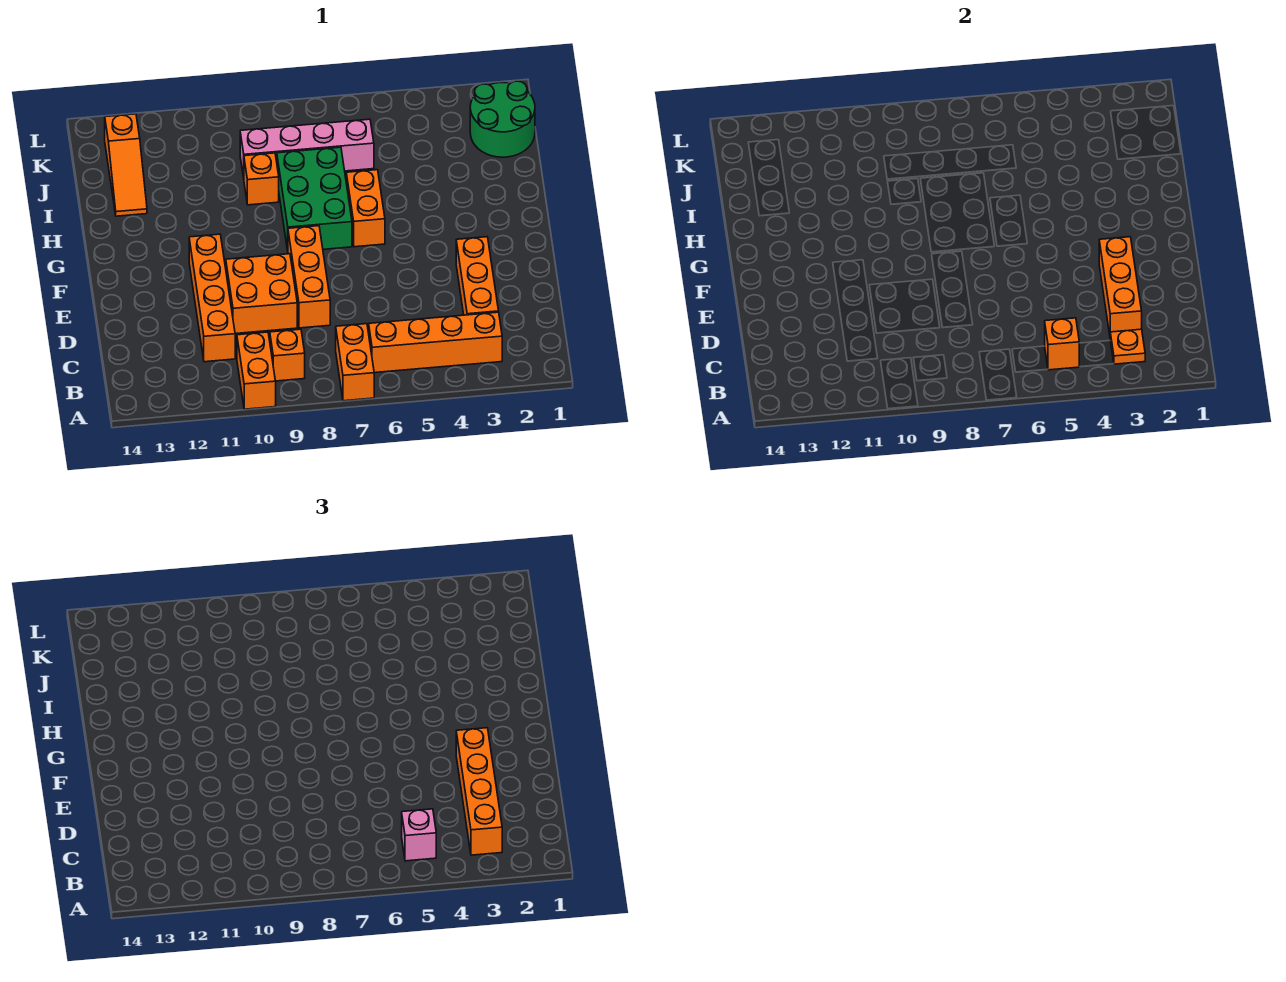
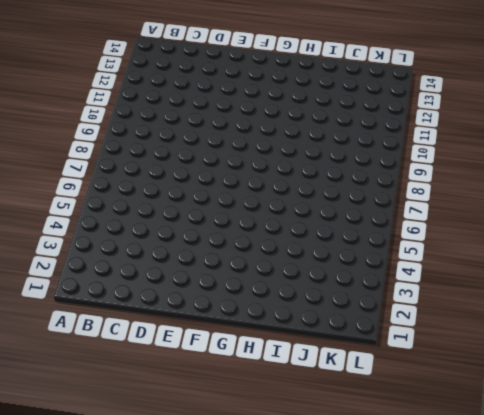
none -> orange 1x2 brick [336,324,374,401]
none -> orange 1x2 brick [237,332,276,409]
none -> orange 1x4 brick [369,312,502,373]

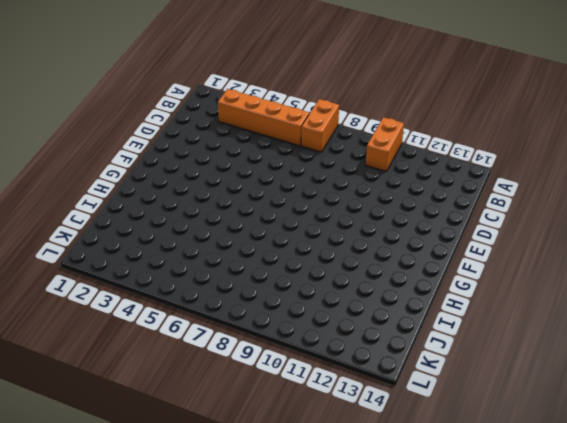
none -> orange 1x1 brick [270,329,305,381]
none -> orange 1x3 brick [456,237,499,315]
none -> orange 1x4 brick [189,234,235,362]

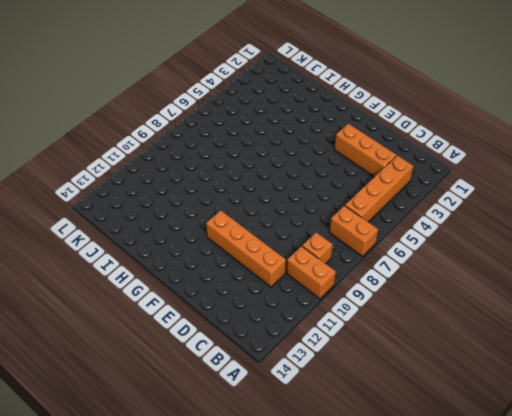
none -> orange 1x3 brick [288,226,330,328]
none -> orange 2x2 brick [226,254,297,334]
none -> orange 1x2 brick [346,170,385,247]

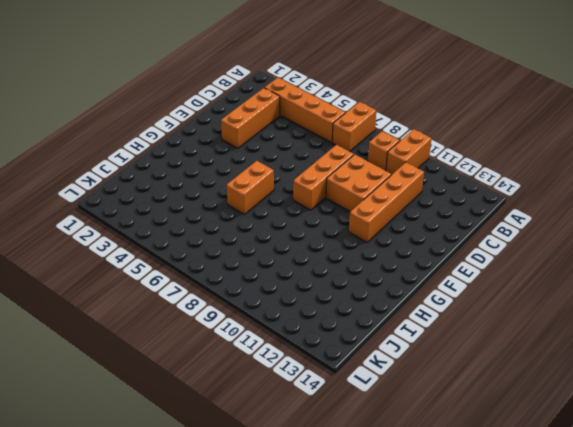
none -> green 2x3 brick [277,147,352,250]
none -> orange 1x1 brick [244,153,279,205]
none -> orange 1x3 slope [105,114,147,216]

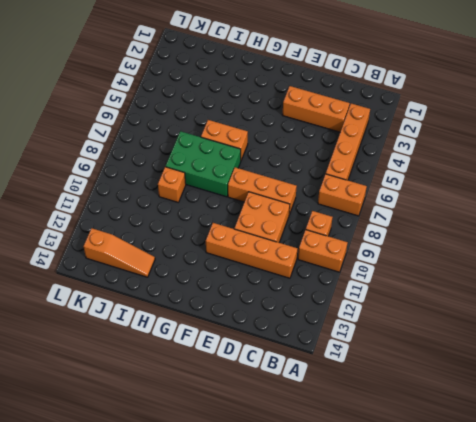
none -> green 2x2 round brick [470,81,535,157]
none -> pink 1x4 brick [240,119,374,178]
none -> orange 1x1 plate [1110,329,1145,364]

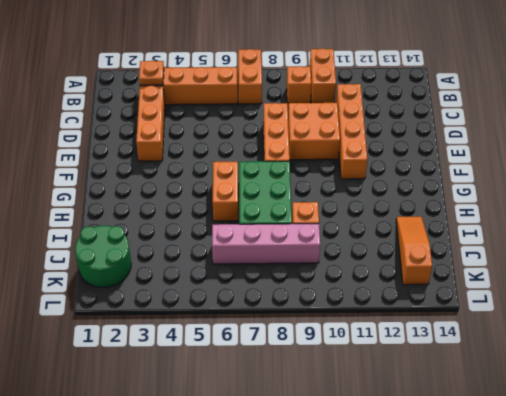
none -> orange 1x1 brick [1045,318,1079,370]
none -> orange 1x3 brick [1099,237,1142,334]
none -> orange 1x4 brick [456,728,502,855]

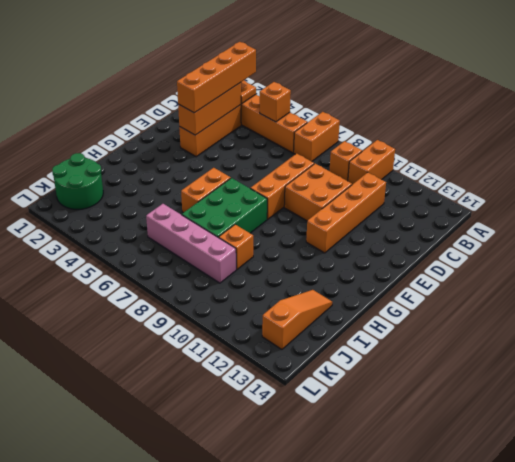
none -> pink 1x1 brick [402,809,436,861]

